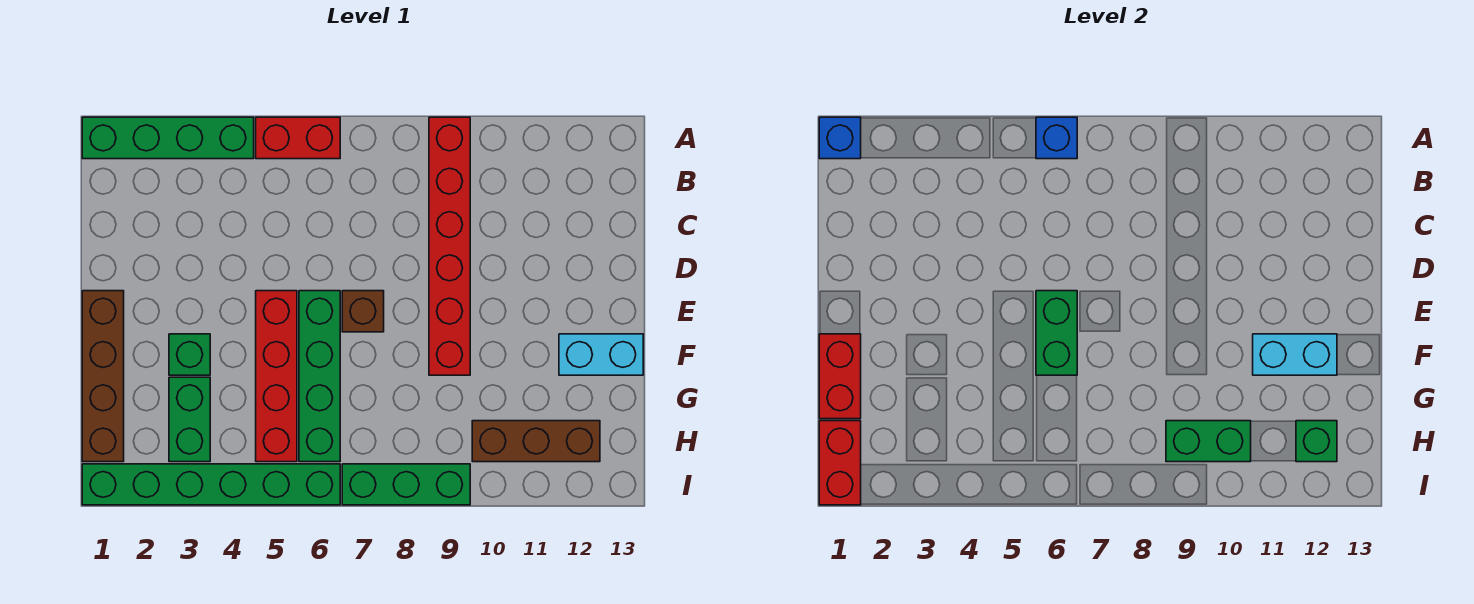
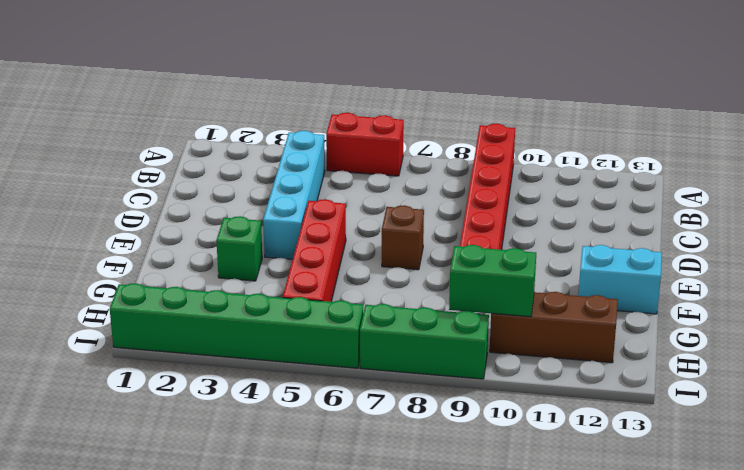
cyan 1x4 brick [263,131,325,259] -> none
none -> green 1x4 brick [82,117,254,159]
none -> brown 1x4 brick [82,291,124,462]
none -> green 1x4 brick [299,291,340,462]

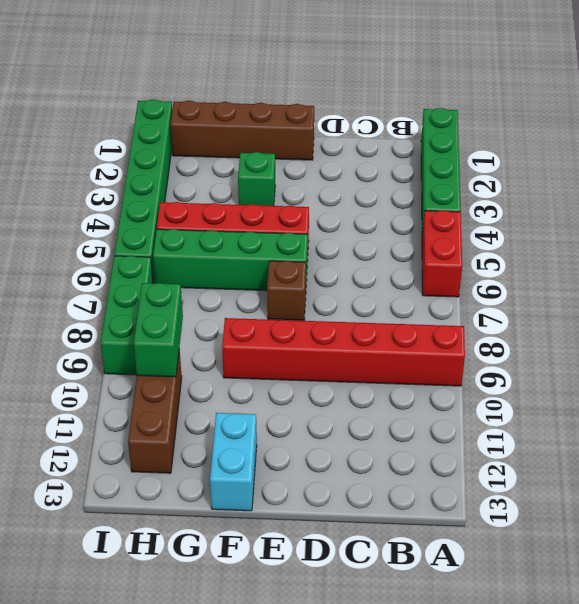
none -> green 1x2 brick [169,377,210,462]
none -> blue 1x1 brick [819,117,861,159]
none -> blue 1x1 brick [1036,117,1077,159]

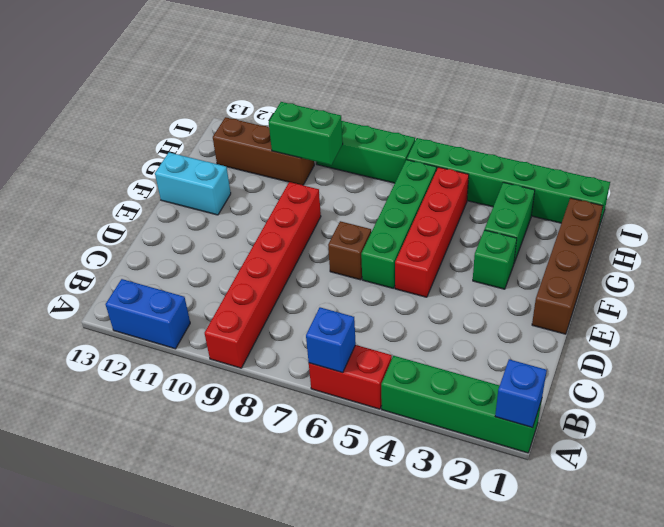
blue 1x2 brick [106,279,190,349] -> none
none -> green 1x2 brick [1036,291,1077,375]
none -> red 1x2 brick [819,334,861,419]
none -> cyan 1x2 brick [1253,334,1337,375]

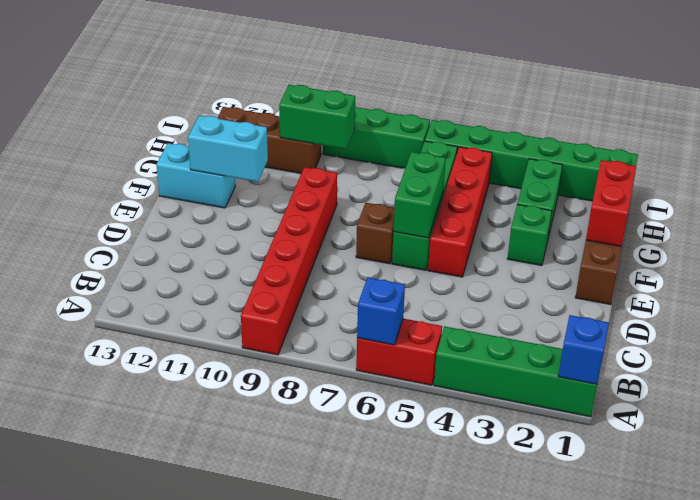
none -> red 1x2 brick [819,421,861,505]
none -> green 1x1 brick [1296,421,1337,462]

